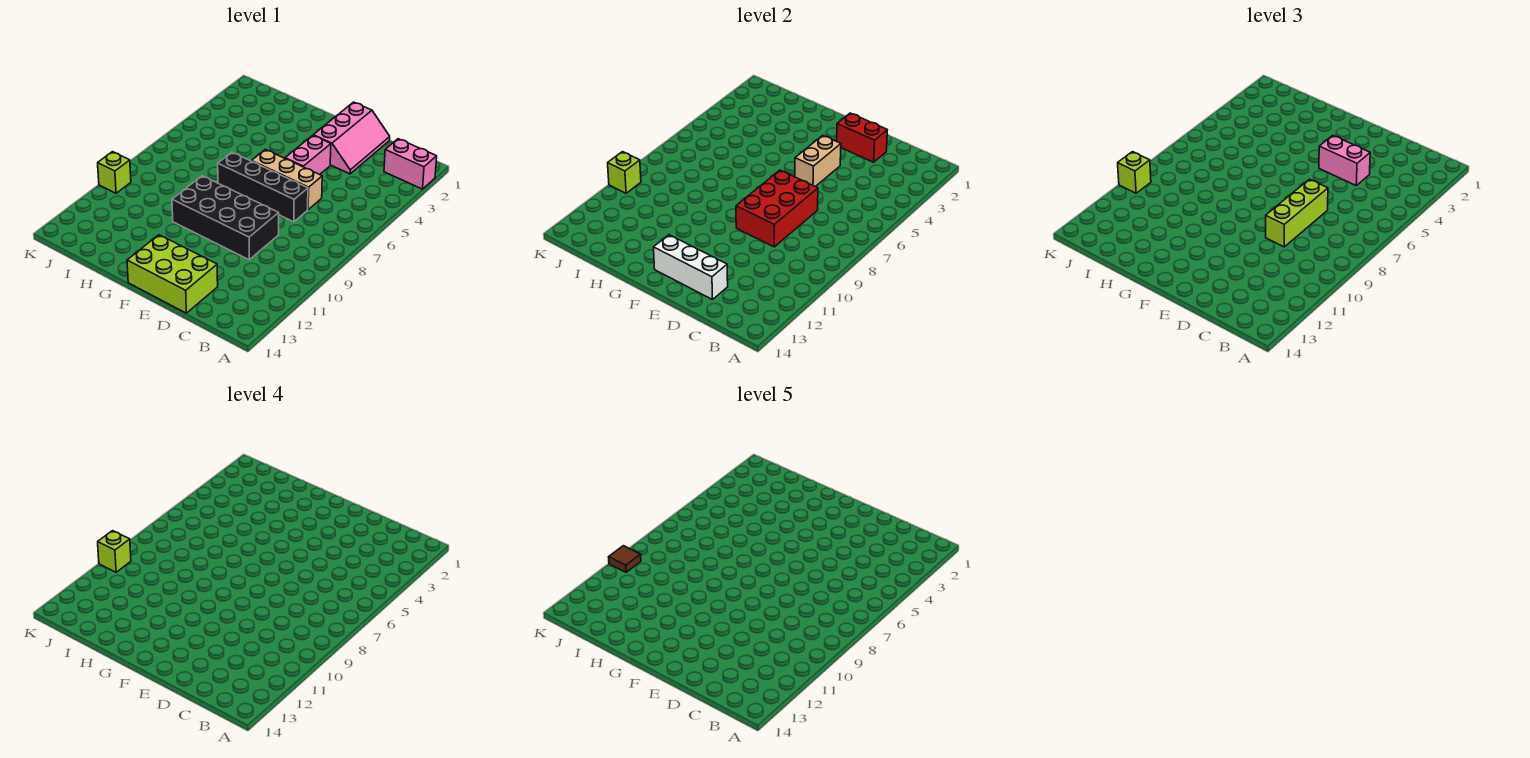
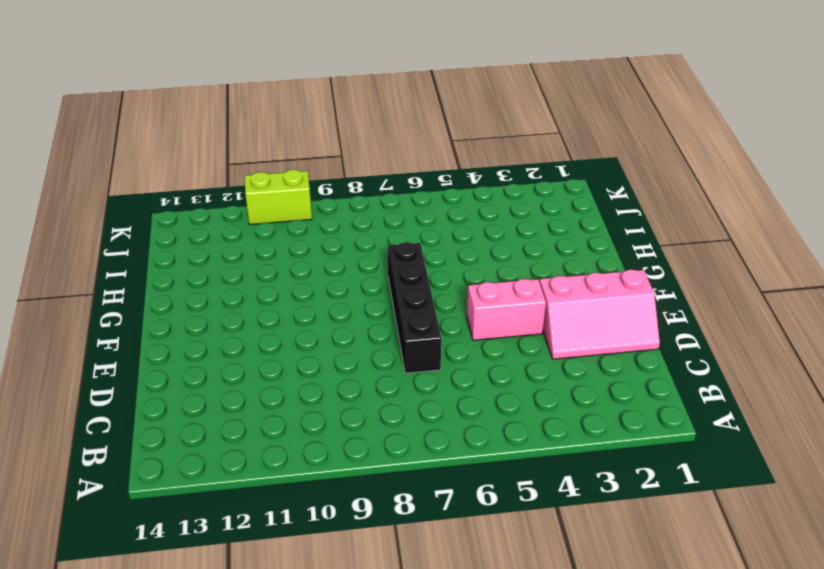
lime 1x2 brick [245,170,312,224] -> lime 1x1 brick [98,152,131,193]
none -> pink 1x2 brick [384,139,437,189]
none -> tan 1x3 brick [252,150,322,209]
none -> black 2x4 brick [172,176,279,260]

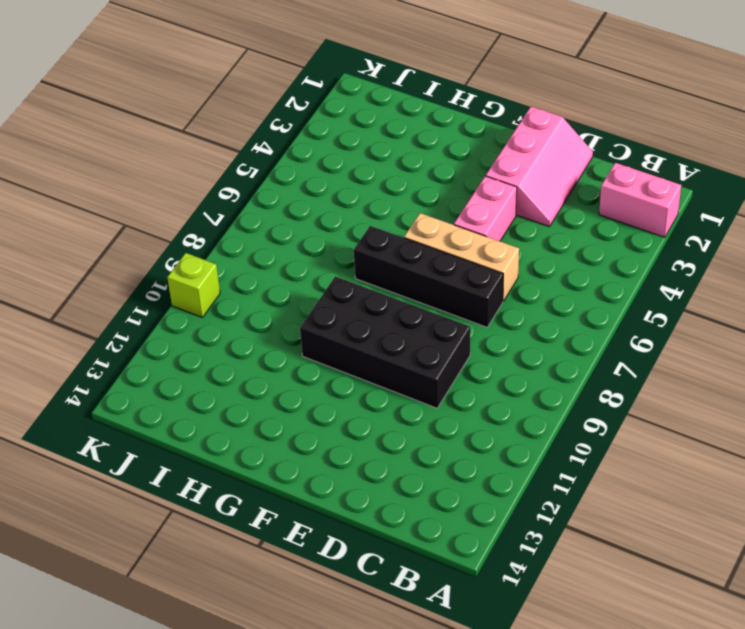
none -> lime 2x3 brick [127,235,218,313]
none -> red 1x2 brick [837,113,887,162]
none -> red 2x3 brick [736,170,818,247]

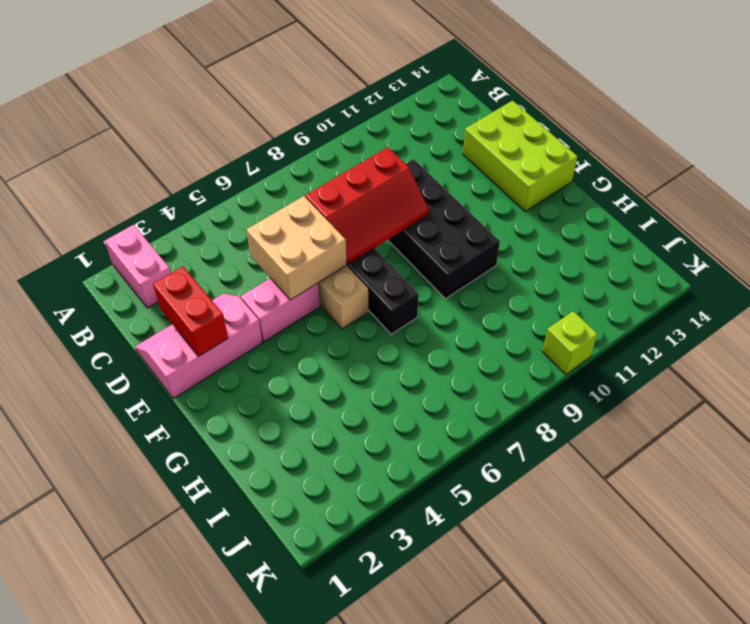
tan 2x2 brick [246,196,347,300] -> tan 1x2 brick [795,135,841,187]
red 2x3 slope [305,147,429,264] -> red 2x3 brick [736,170,818,247]
none -> white 1x3 brick [654,235,728,300]
none -> lime 1x1 brick [608,152,641,193]
none -> pink 1x2 brick [1319,135,1370,185]

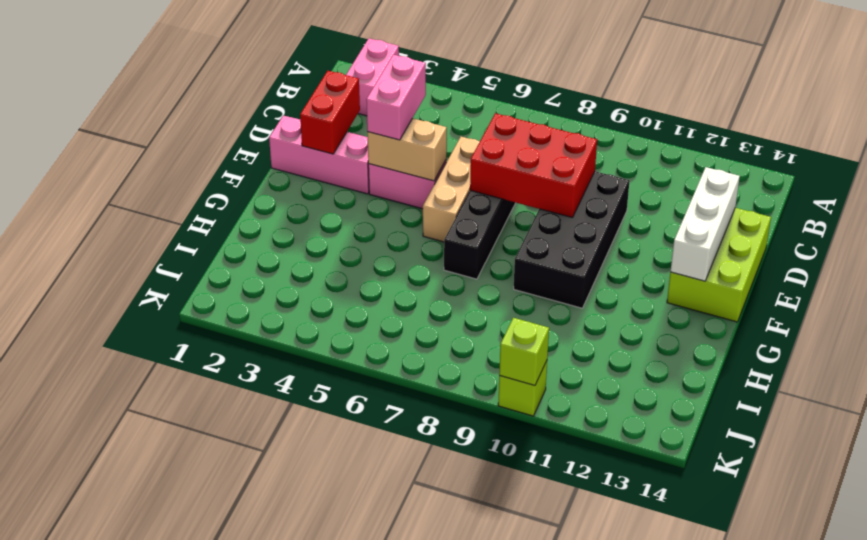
none -> lime 1x3 brick [1266,179,1328,247]
none -> lime 1x1 brick [1118,152,1151,193]
none -> lime 1x1 brick [98,531,131,572]

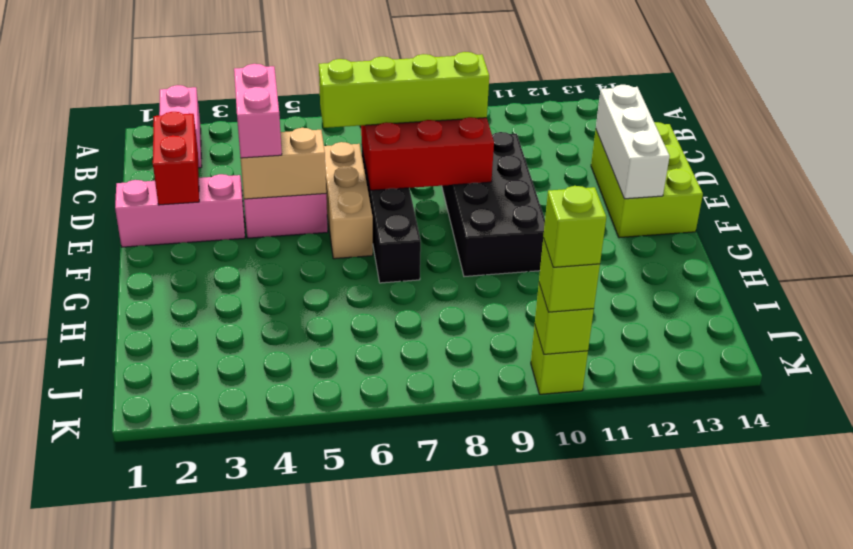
lime 1x4 brick [319,52,489,128] -> lime 1x3 brick [1266,179,1328,247]
none -> brown 1x1 tile [609,546,641,572]

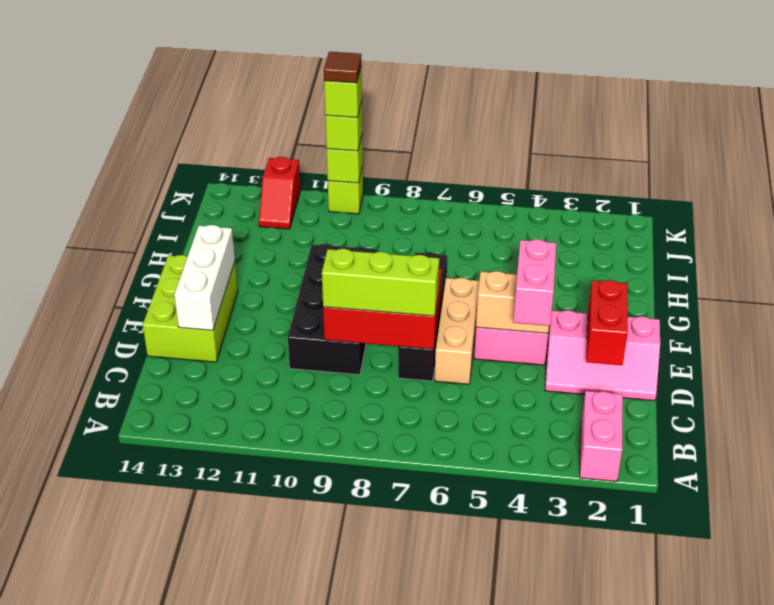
red 1x2 slope [259,157,300,229] -> none

